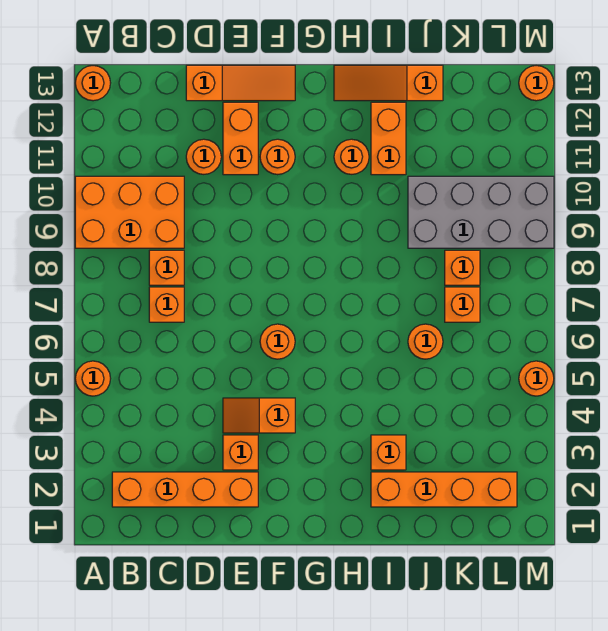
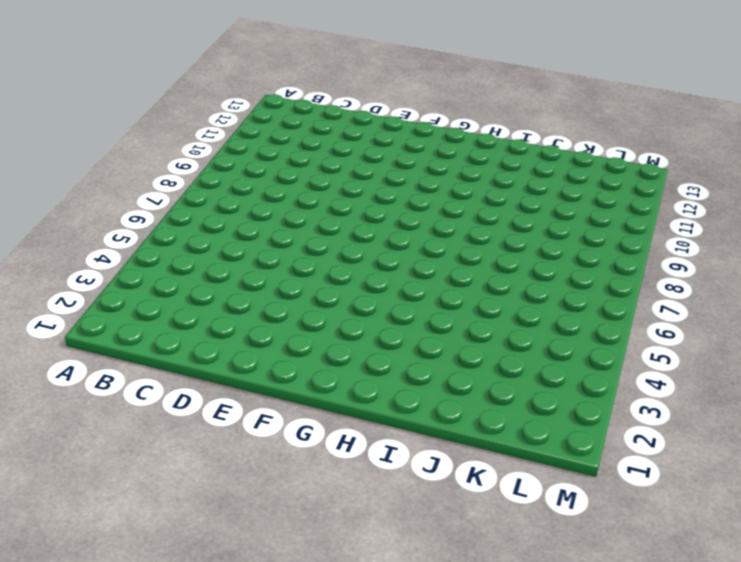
none -> orange 1x1 round brick [75,361,111,396]
none -> orange 2x3 brick [75,176,184,248]
none -> orange 1x1 round brick [75,66,110,101]

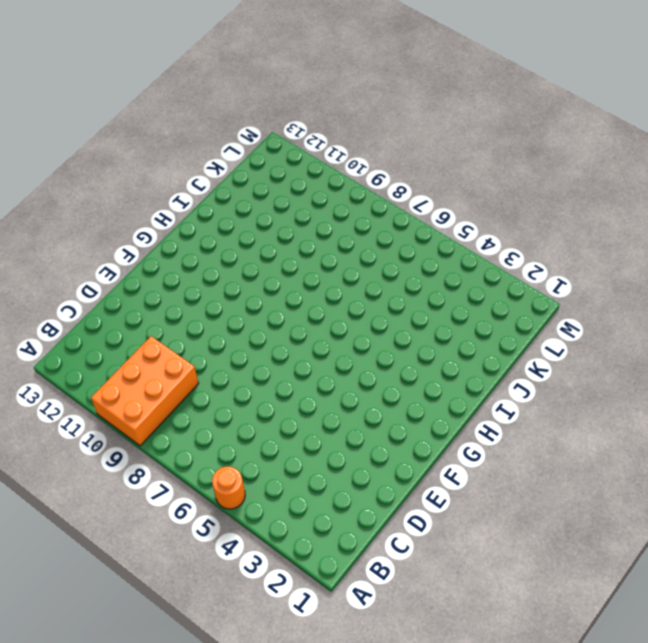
none -> orange 1x1 round brick [75,66,110,101]
none -> orange 1x4 brick [112,472,258,507]
none -> orange 1x1 brick [149,287,184,322]

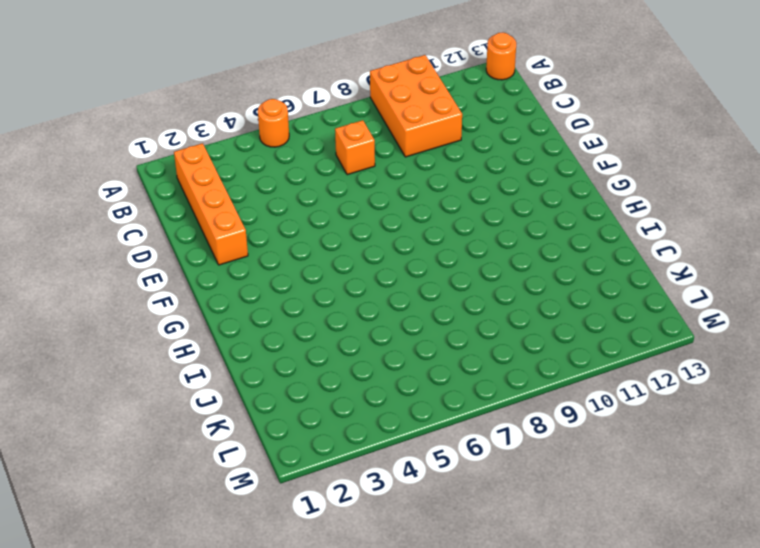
none -> orange 1x1 brick [149,250,184,285]
none -> orange 1x1 round brick [186,139,221,174]
none -> orange 1x3 slope [186,65,295,101]

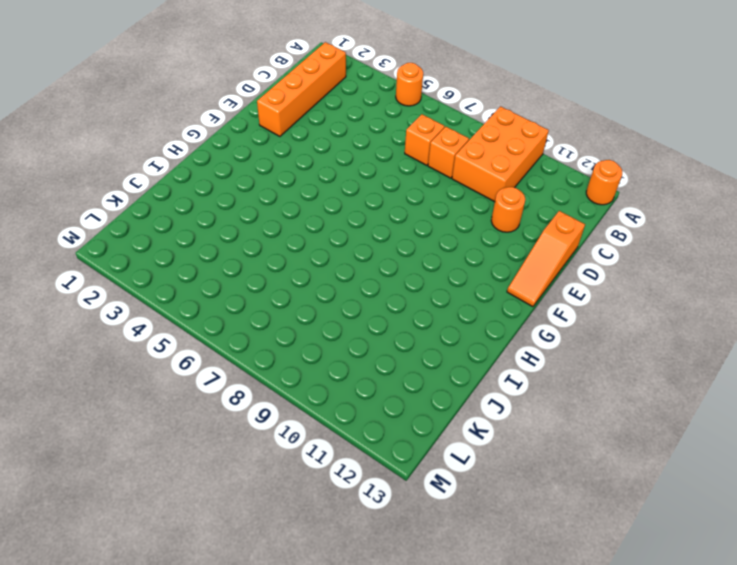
none -> orange 1x1 brick [223,435,258,470]
none -> orange 1x2 slope [223,398,295,433]
none -> orange 1x2 brick [223,102,258,175]

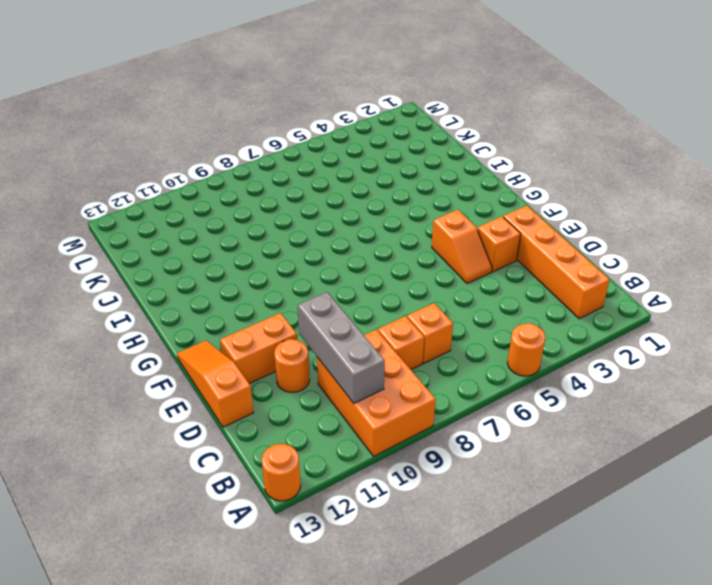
grey 1x3 brick [298,292,385,403] -> none
none -> orange 1x1 round brick [260,324,295,359]
none -> orange 1x1 round brick [260,139,295,175]
none -> orange 1x1 round brick [334,139,369,174]

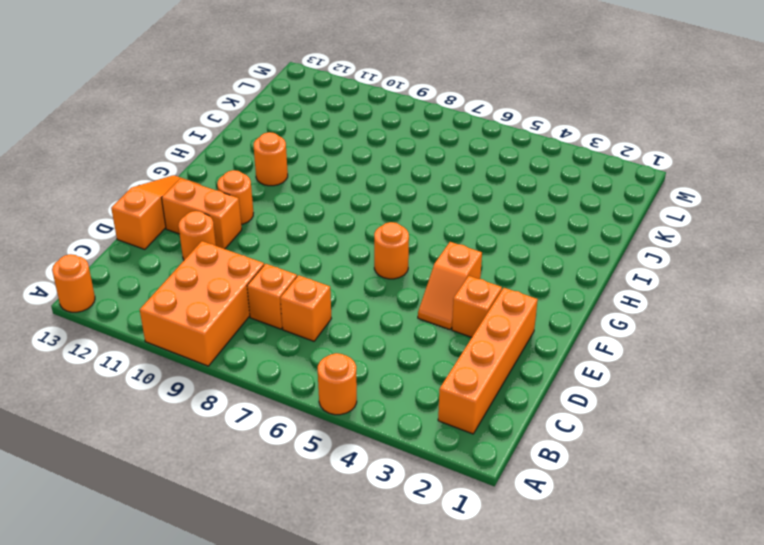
none -> orange 1x3 slope [334,65,443,101]
none -> orange 1x4 brick [371,472,517,507]
none -> orange 1x1 brick [371,435,406,470]

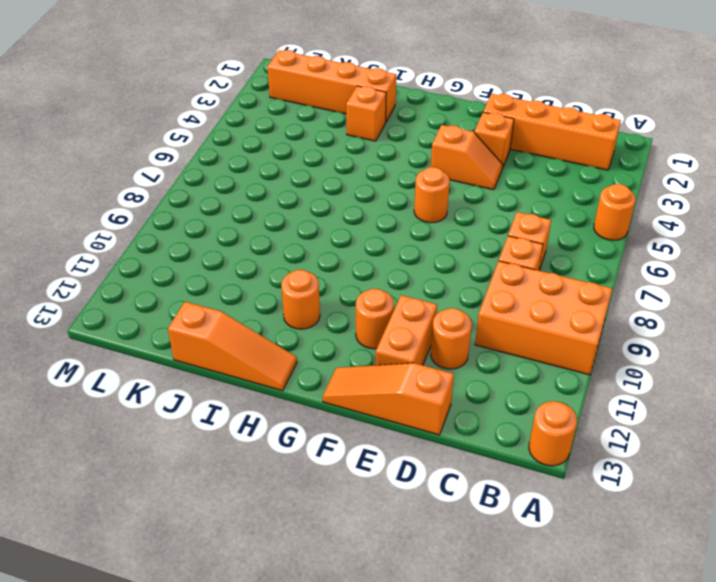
none -> orange 1x2 brick [371,102,406,175]
none -> orange 1x1 round brick [408,324,443,359]
none -> grey 2x4 brick [408,176,554,248]

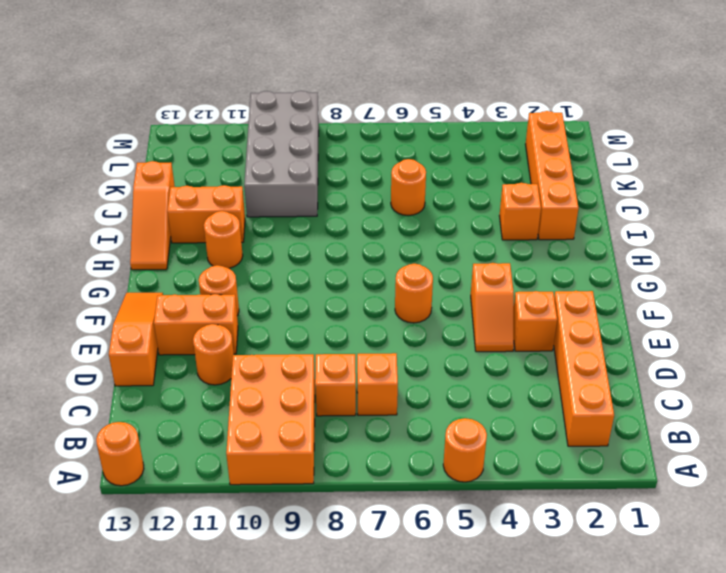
none -> orange 1x1 brick [445,287,480,322]
none -> orange 1x1 brick [445,250,480,285]
none -> orange 1x1 round brick [519,361,554,396]

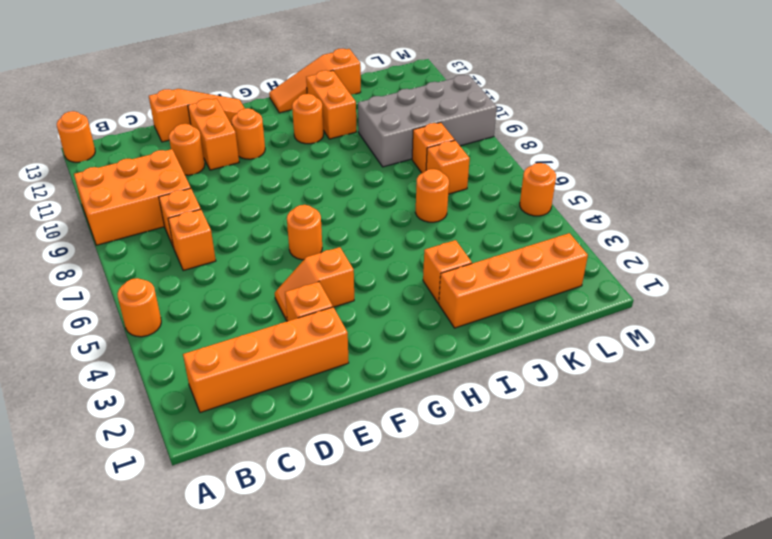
none -> orange 1x1 round brick [519,66,554,101]

